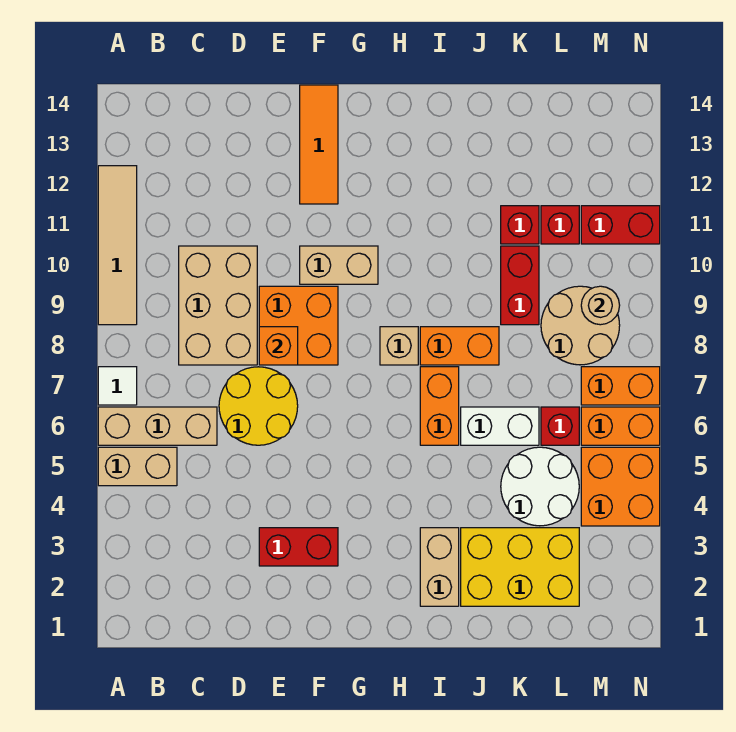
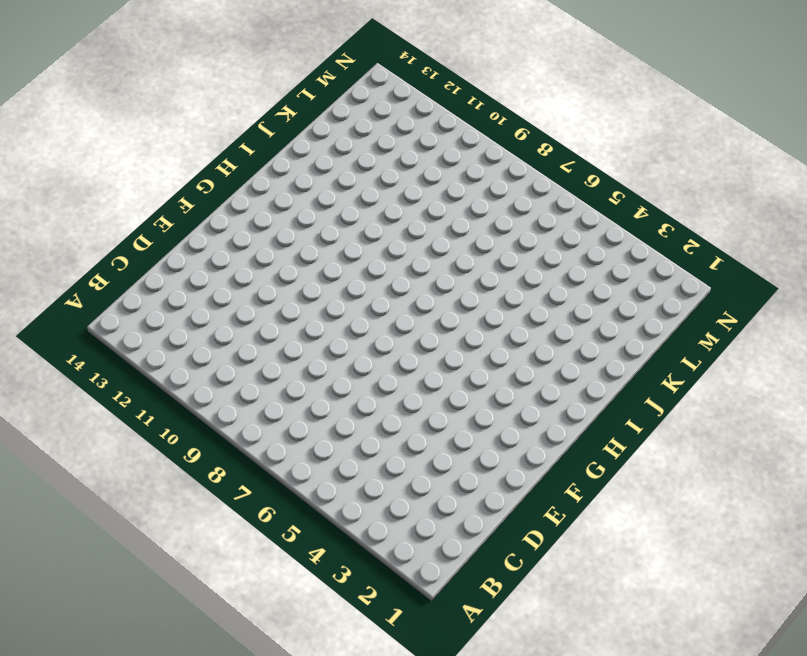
none -> tan 1x2 brick [98,447,177,486]
none -> tan 1x3 brick [98,407,217,445]
none -> white 1x1 tile [98,367,137,405]

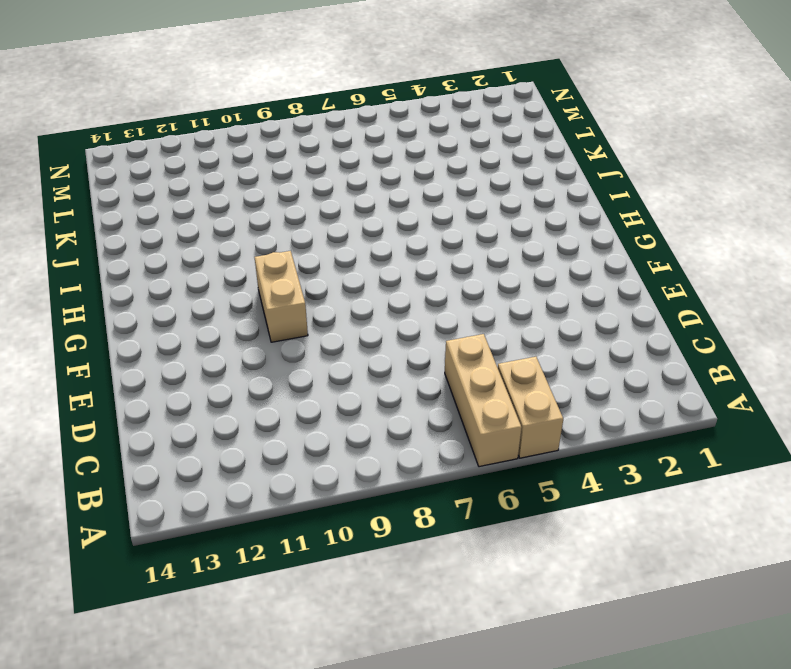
none -> white 1x1 tile [98,367,137,405]
none -> tan 1x4 tile [98,166,137,325]
none -> tan 2x3 brick [179,246,257,365]

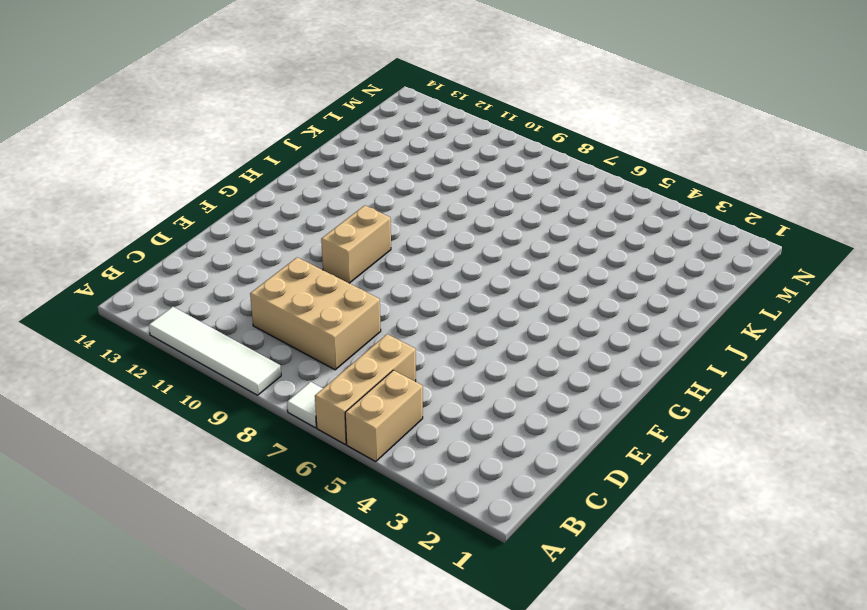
white 1x4 tile [149,307,281,395] -> tan 1x4 tile [98,166,137,325]
none -> yellow 2x2 round brick [219,367,298,445]
none -> red 1x2 brick [259,528,338,566]
none -> orange 2x2 brick [259,286,338,365]

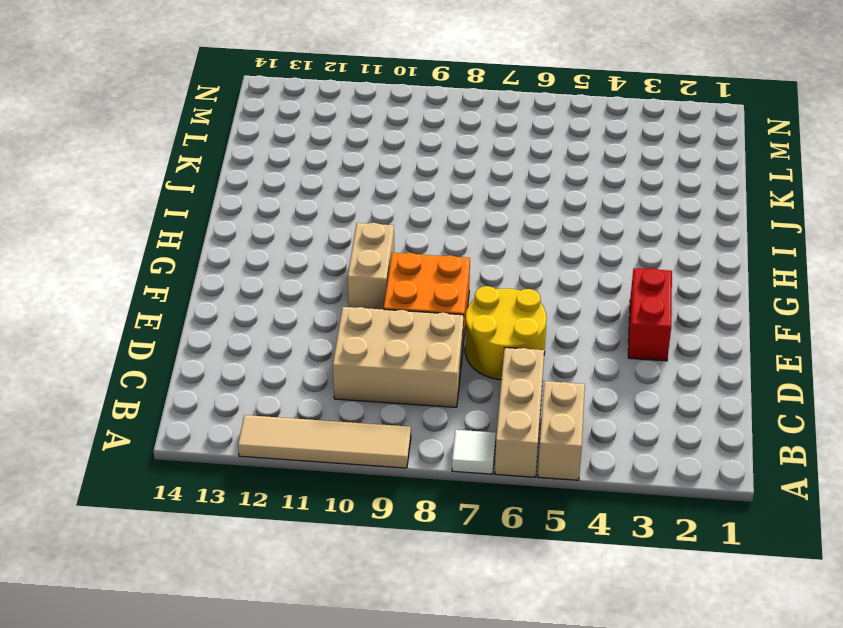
none -> orange 1x3 tile [300,85,338,204]
none -> tan 1x1 brick [380,327,418,365]
none -> tan 1x2 brick [420,528,459,606]

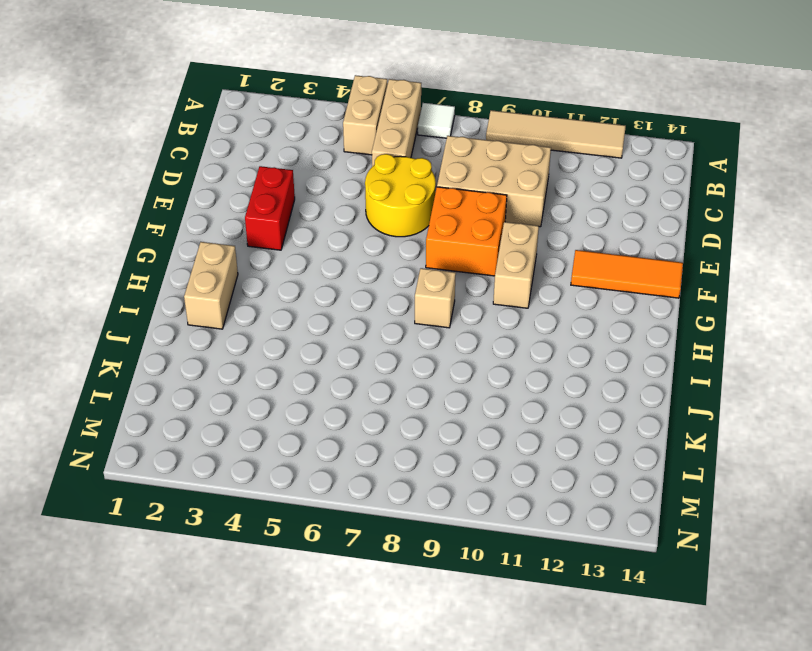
tan 1x2 brick [184,242,238,329] -> tan 1x2 brick turned to [420,528,459,606]
none -> orange 1x2 brick [420,367,459,445]
none -> orange 1x2 brick [420,327,499,365]
none -> yellow 2x3 brick [461,528,579,606]

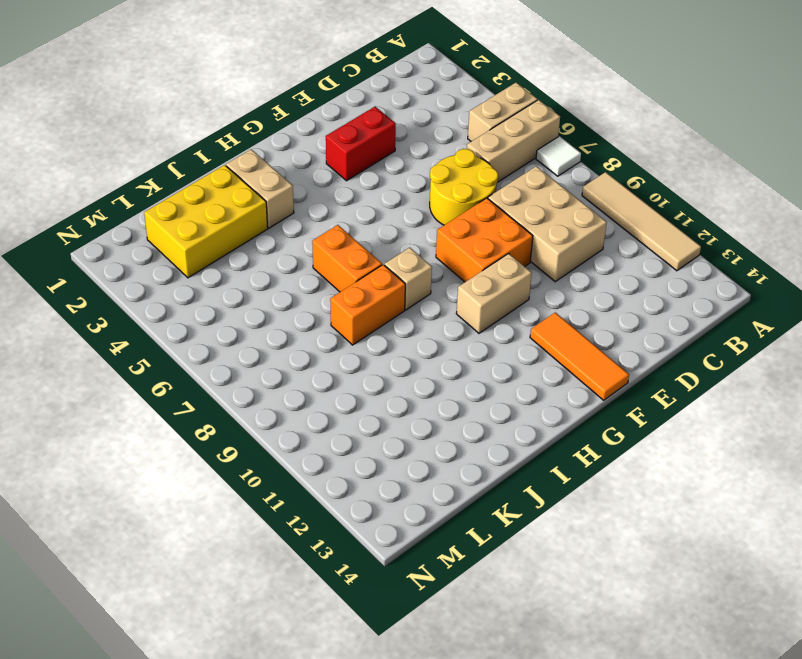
none -> white 1x2 brick [461,407,539,445]
none -> white 2x2 round brick [501,447,579,526]
none -> red 1x2 brick [501,246,539,325]

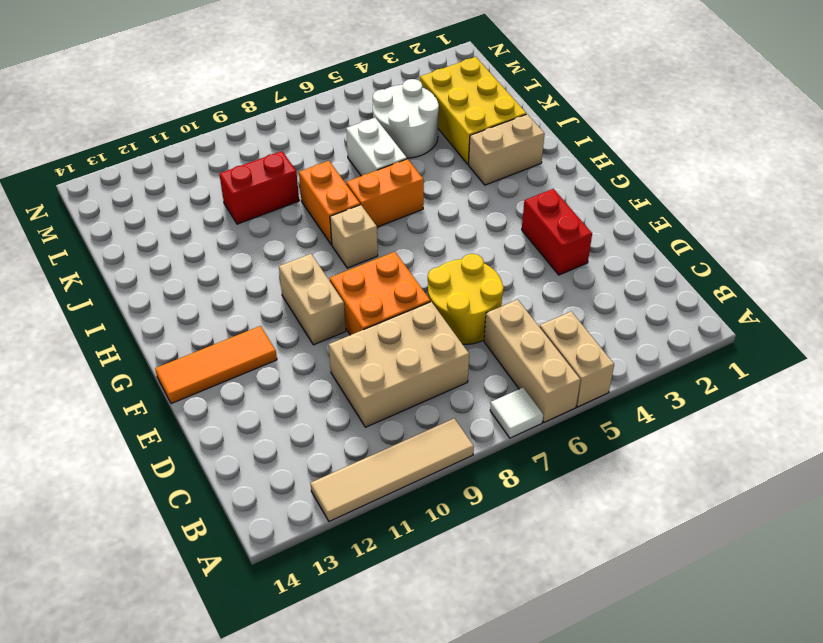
none -> red 1x1 brick [501,206,539,244]
none -> red 1x1 brick [541,407,579,445]
none -> tan 2x2 round brick [541,286,620,365]

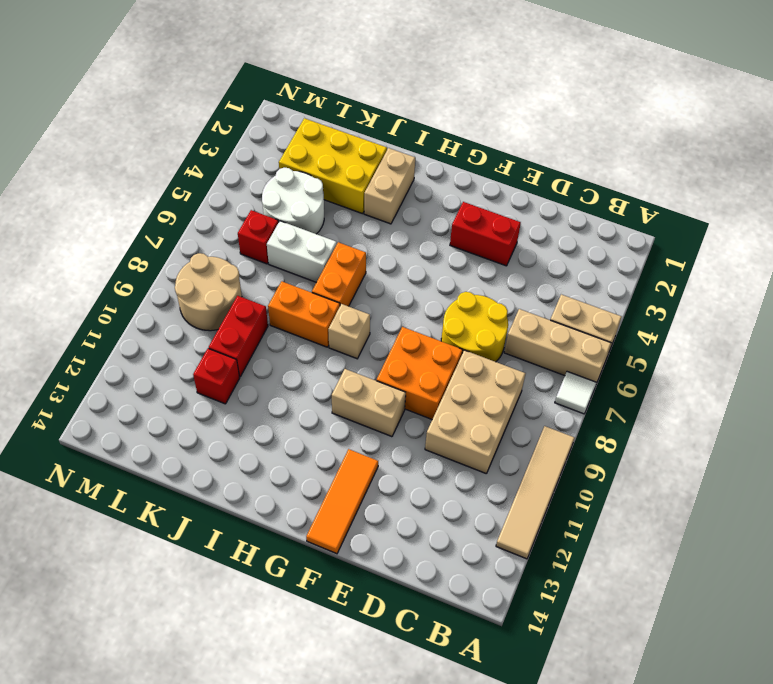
none -> red 1x1 brick [541,206,579,244]
none -> orange 2x2 brick [581,447,660,526]
none -> orange 1x2 brick [581,407,660,445]

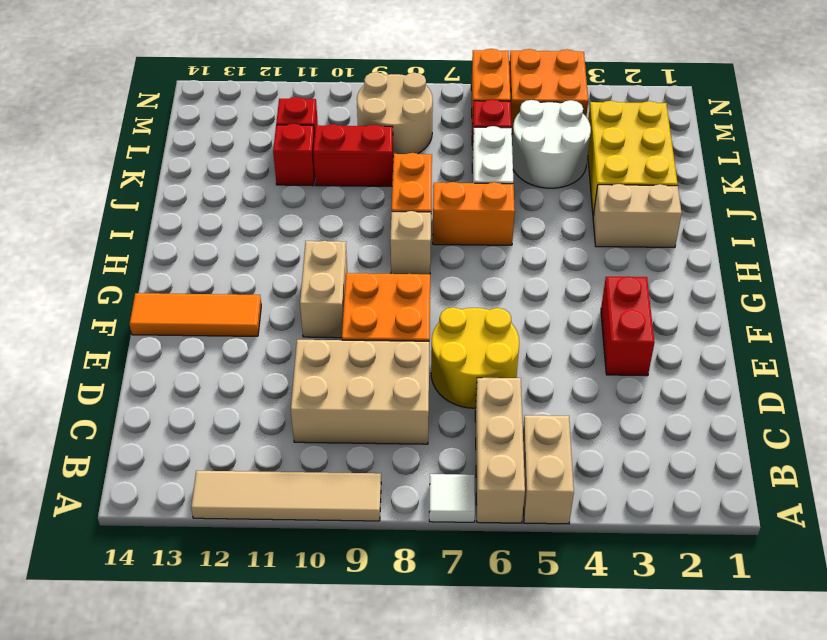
none -> orange 1x2 brick [581,367,660,405]
none -> red 1x2 brick [581,206,660,244]
none -> orange 1x1 brick [259,327,298,365]

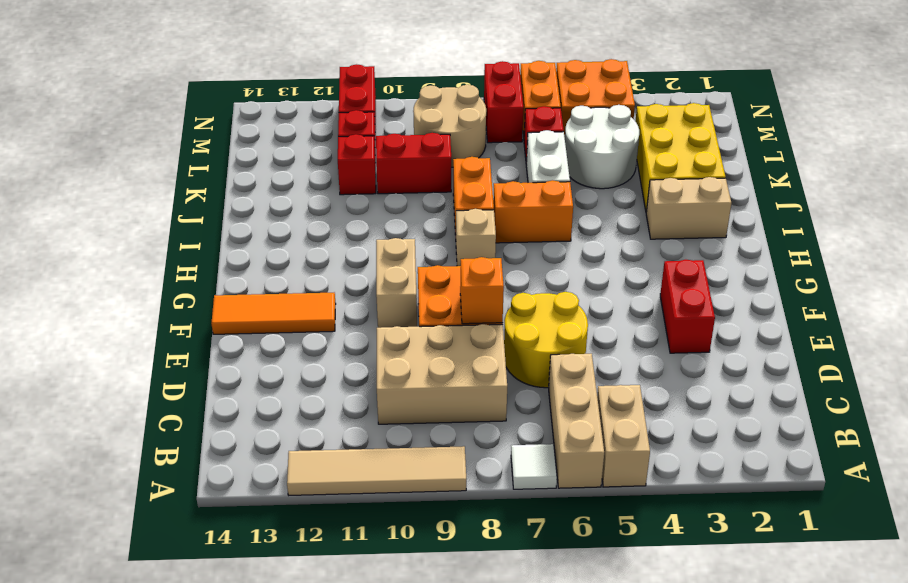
red 1x2 brick [484,61,523,143] -> orange 1x2 brick [581,367,660,405]
none -> tan 1x1 round brick [581,286,620,325]

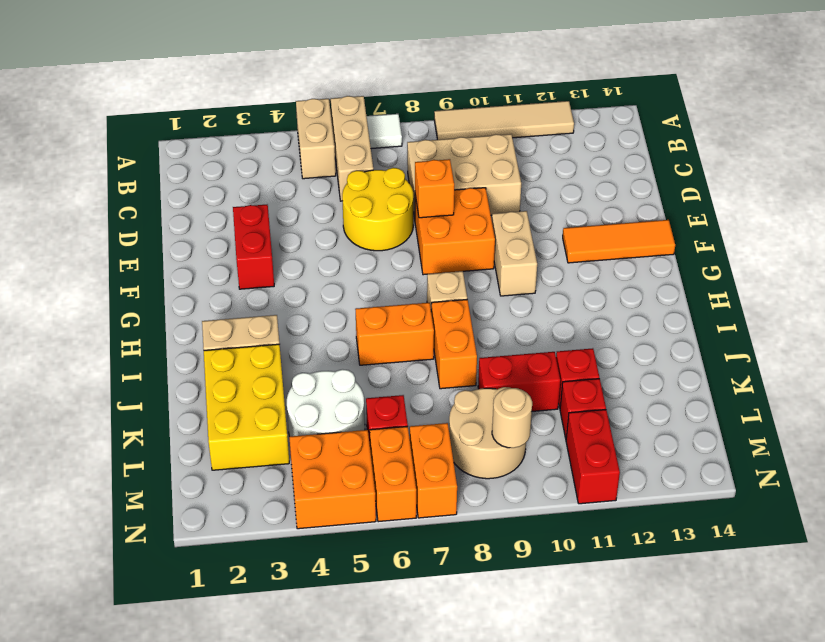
none -> white 1x2 brick [461,407,539,445]

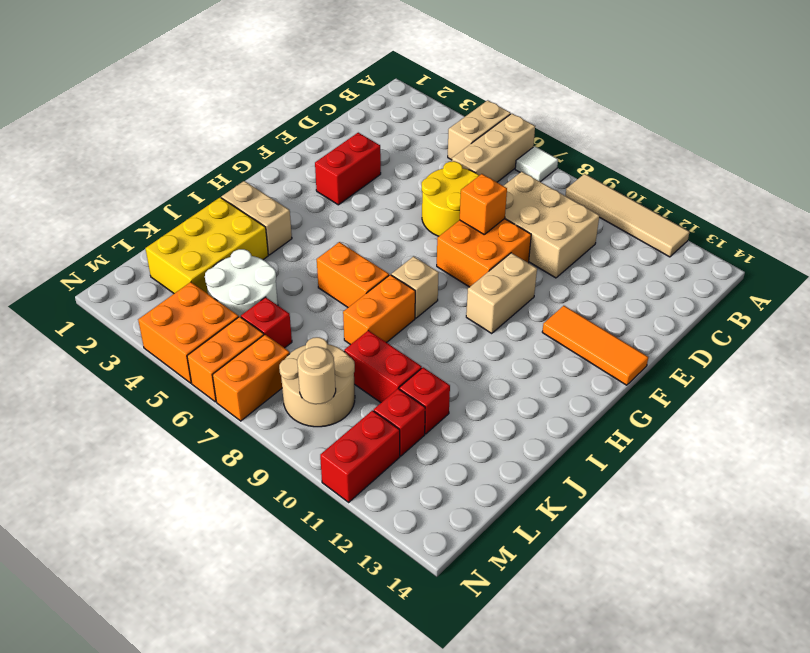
none -> white 1x2 brick [461,407,539,445]

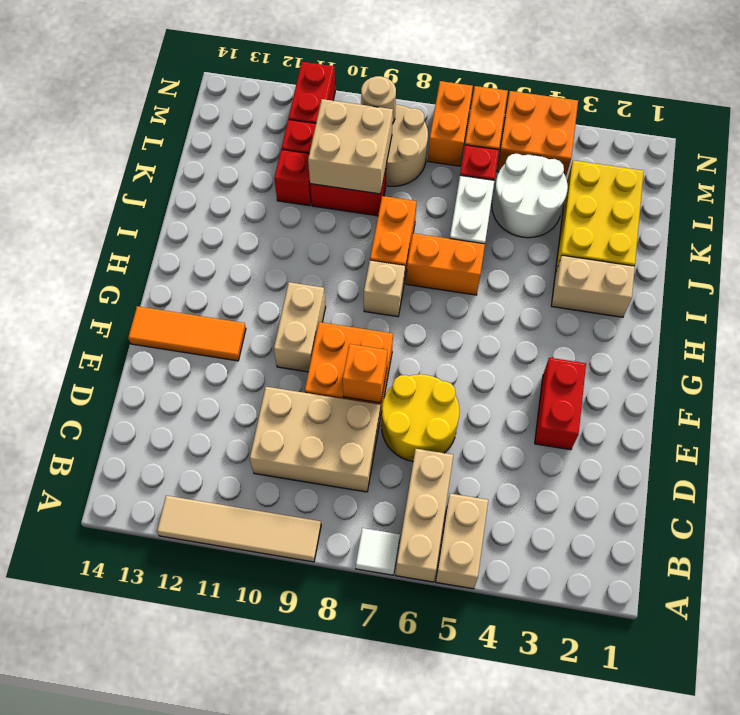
tan 2x2 brick [308,99,393,194] -> none

